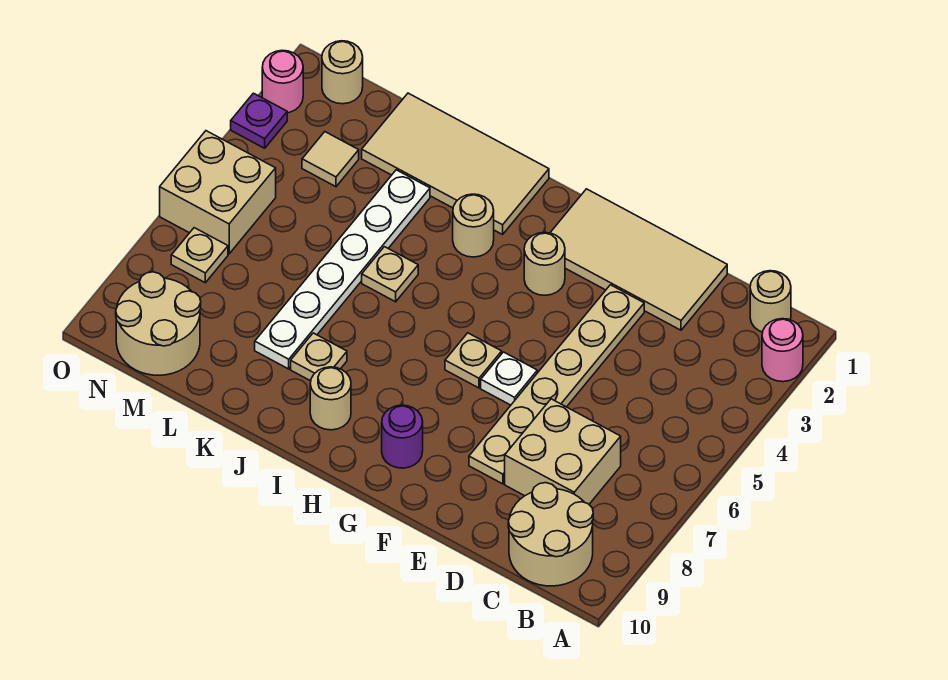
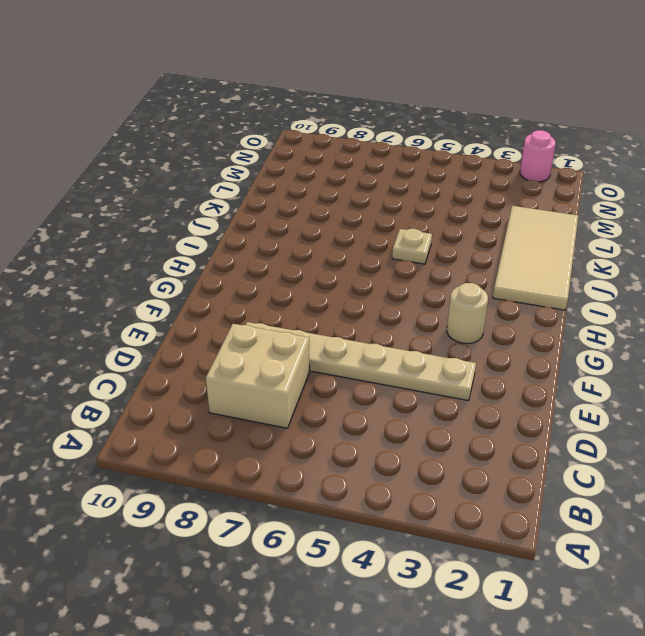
none -> pink 1x1 round brick [762,319,803,382]
none -> tan 1x1 round brick [750,271,791,332]
none -> tan 2x2 round brick [508,483,593,586]

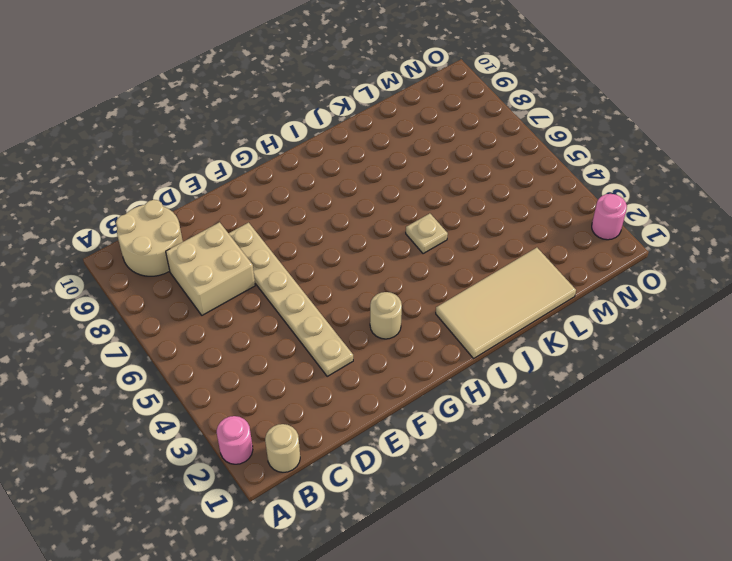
none -> tan 2x4 tile [550,189,727,330]
none -> white 1x1 plate [481,352,537,405]
none -> tan 1x1 plate [445,333,502,388]

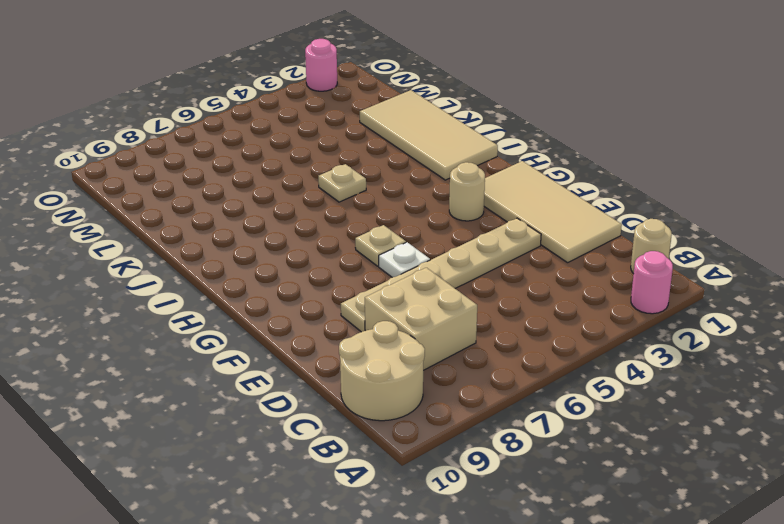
none -> purple 1x1 round brick [382,405,423,468]
none -> tan 1x1 round brick [453,194,494,257]
none -> tan 1x1 round brick [310,367,351,430]

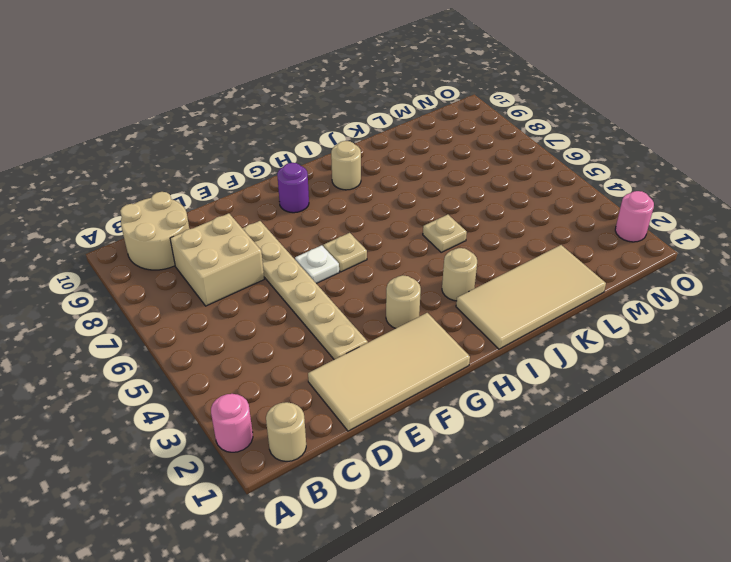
none -> tan 1x1 plate [291,333,347,381]
none -> white 1x6 plate [255,170,430,369]
none -> tan 1x1 tile [302,132,359,187]

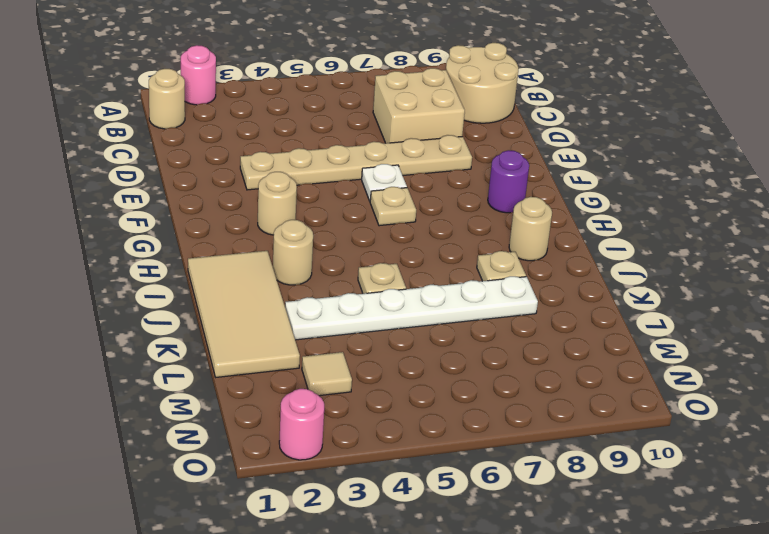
none -> tan 2x4 tile [550,189,727,330]
none -> tan 2x2 round brick [116,272,201,375]
none -> tan 1x1 round brick [322,41,363,104]

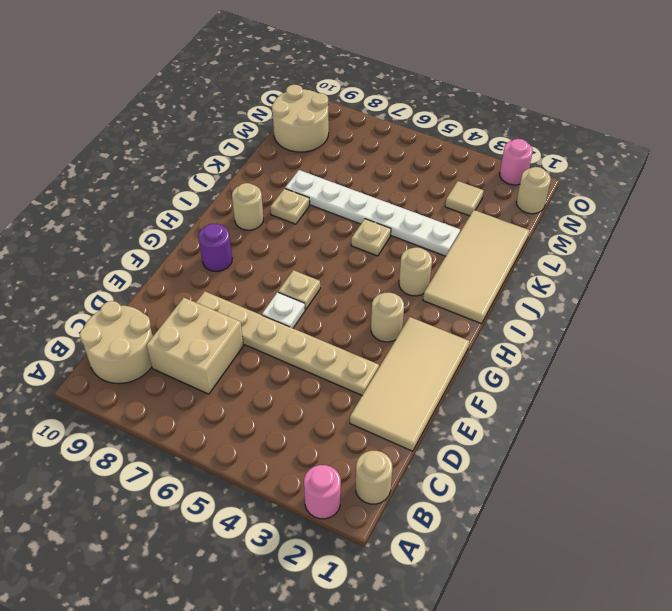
none -> tan 2x2 brick [160,131,276,254]
none -> tan 1x1 plate [171,228,228,283]
none -> purple 1x1 plate [231,93,287,148]

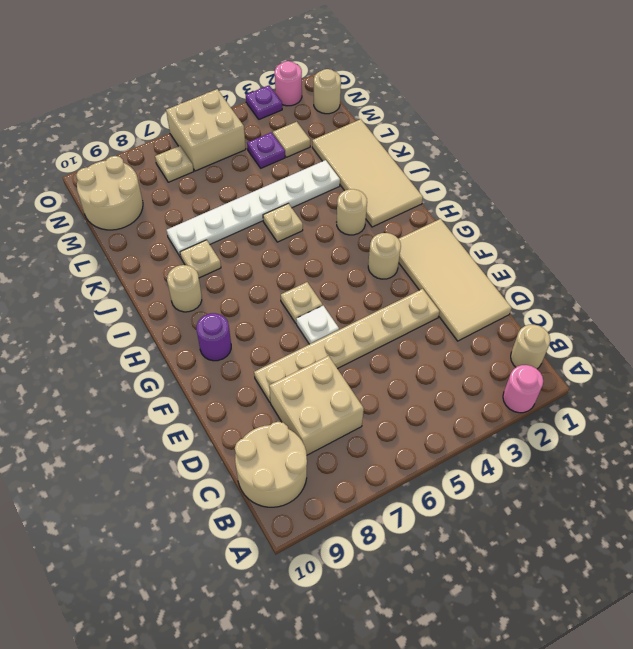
purple 1x1 plate [247,132,285,168] -> none

